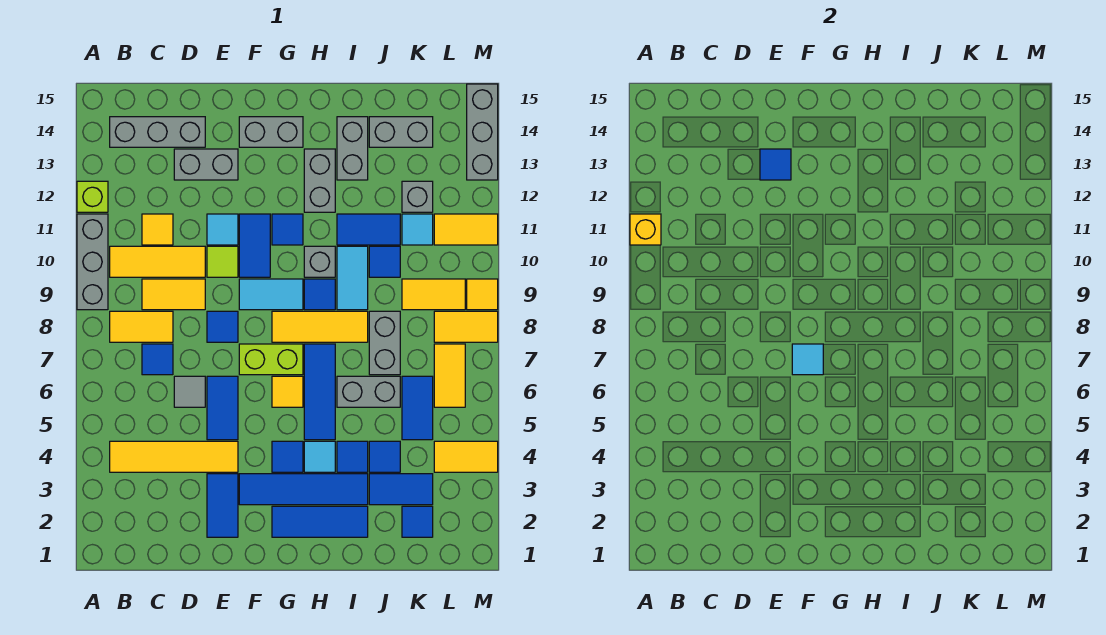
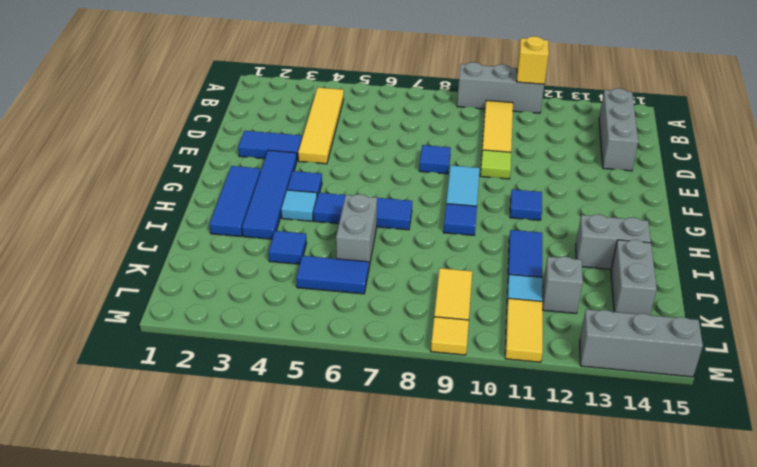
none -> lime 1x1 brick [77,181,108,212]
none -> yellow 1x2 tile [110,311,173,342]
none -> blue 1x1 tile [142,344,173,375]
none -> yellow 1x2 tile [142,279,205,310]

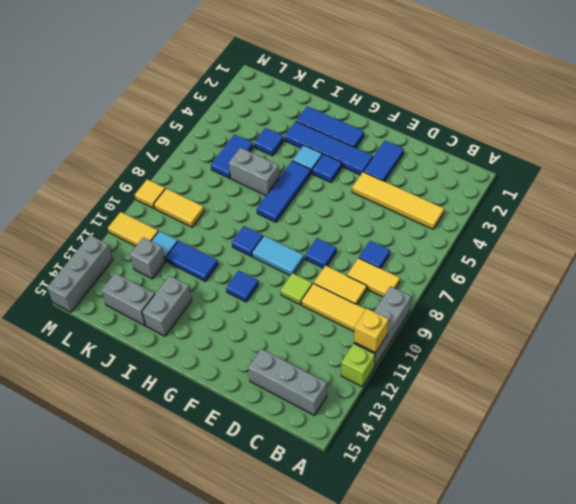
none -> yellow 1x1 tile [142,214,173,245]
none -> grey 1x1 tile [174,376,205,407]
none -> grey 1x2 brick [174,149,238,180]
none -> blue 1x2 tile [207,376,238,440]

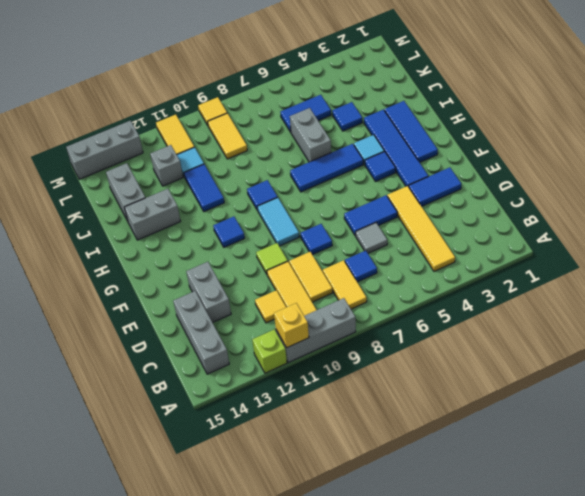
none -> cyan 1x1 tile [207,214,238,245]
none -> lime 1x2 brick [239,344,303,375]
none -> blue 1x2 tile [239,214,270,277]
none -> grey 1x2 brick [239,117,303,147]

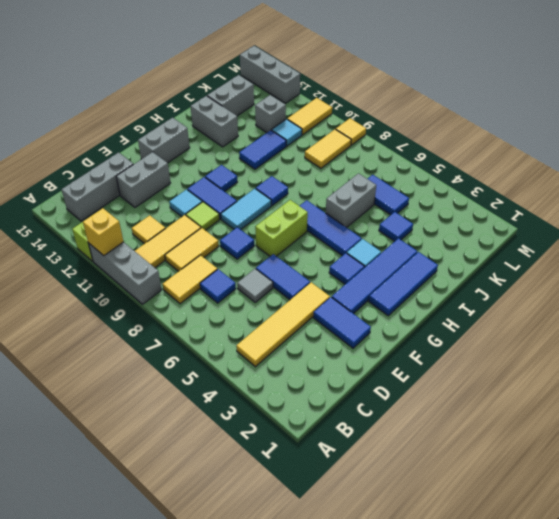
none -> yellow 1x1 tile [272,376,303,407]
none -> yellow 1x3 tile [272,311,368,342]
none -> grey 1x1 brick [304,246,335,277]
none -> grey 1x2 brick [304,149,335,212]

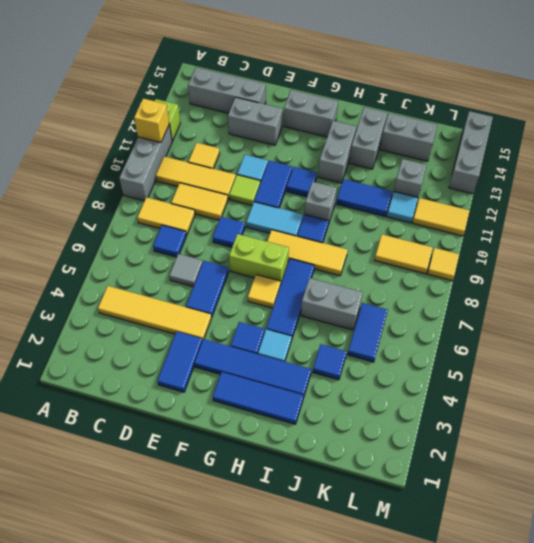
none -> blue 1x1 tile [337,441,368,472]
none -> cyan 1x2 tile [337,246,368,310]
none -> blue 1x2 tile [369,474,433,505]
none -> grey 1x2 brick [369,311,400,375]

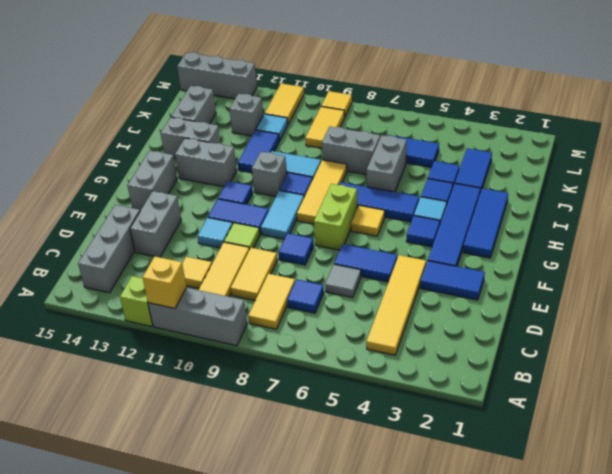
none -> blue 1x1 tile [369,246,400,277]
none -> blue 1x1 tile [402,506,433,537]
none -> yellow 1x2 tile [434,441,498,472]
none -> yellow 1x2 tile [434,344,465,407]

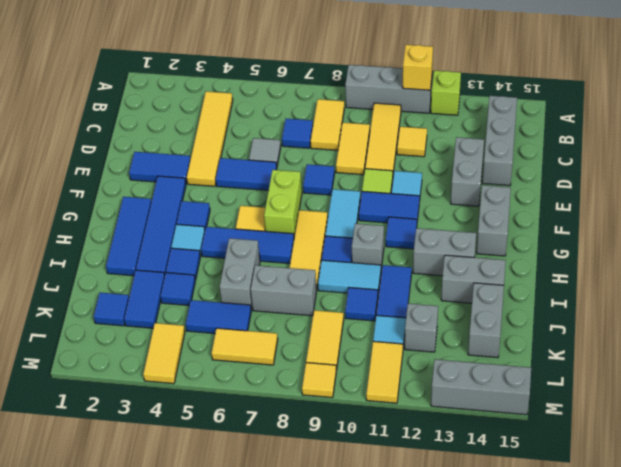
none -> yellow 1x2 tile [434,311,498,342]
none -> blue 1x1 tile [760,149,791,180]
none -> cyan 1x1 tile [792,344,823,375]

